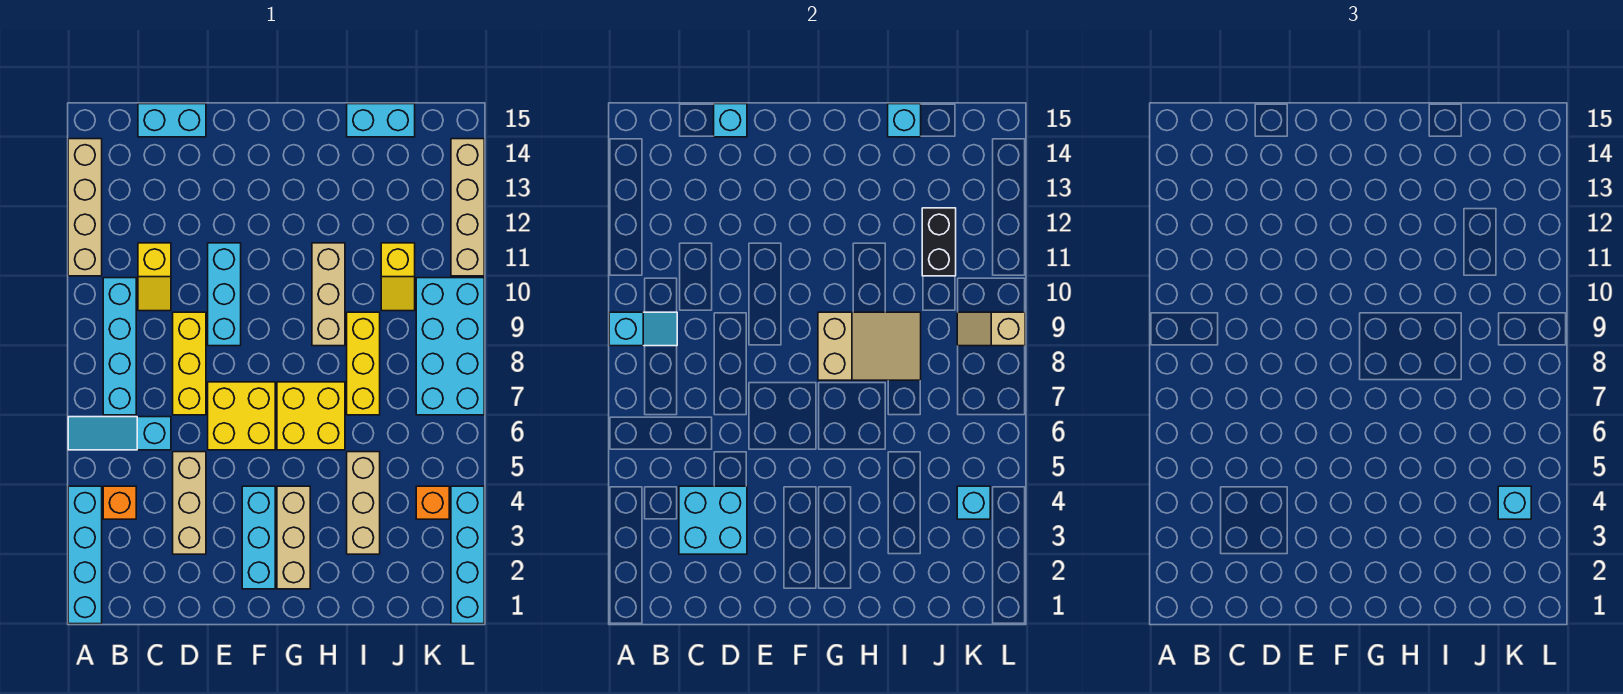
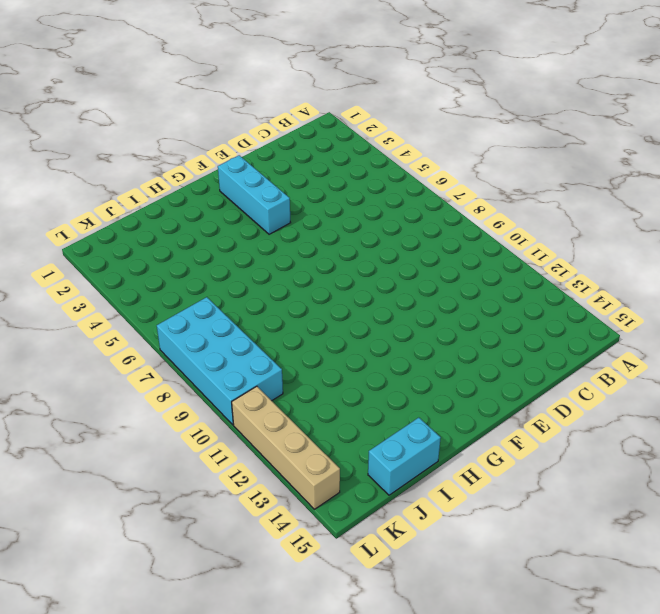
none -> cyan 1x4 brick [68,486,102,624]
none -> cyan 1x3 slope [68,417,171,450]
none -> tan 1x4 brick [68,139,102,276]
none -> orange 1x1 brick [103,486,136,519]

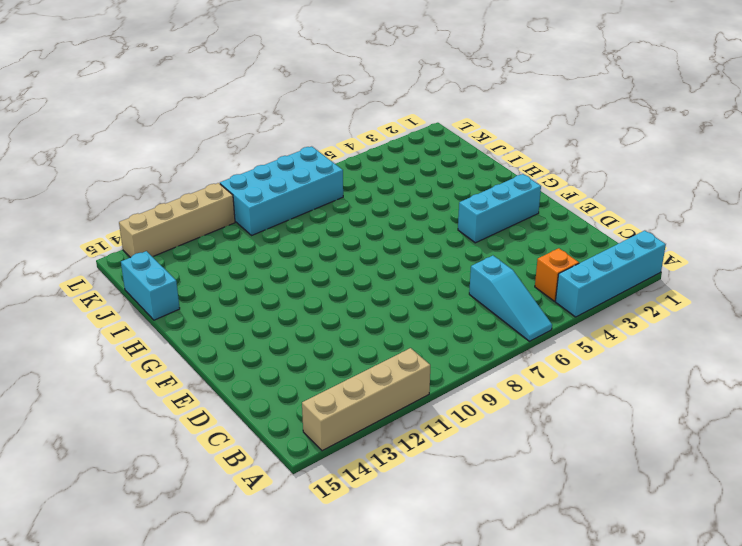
none -> cyan 1x4 brick [103,278,136,415]
none -> yellow 1x2 slope [138,243,171,311]
none -> cyan 1x2 brick [138,104,206,137]
none -> tan 1x3 brick [173,452,206,554]

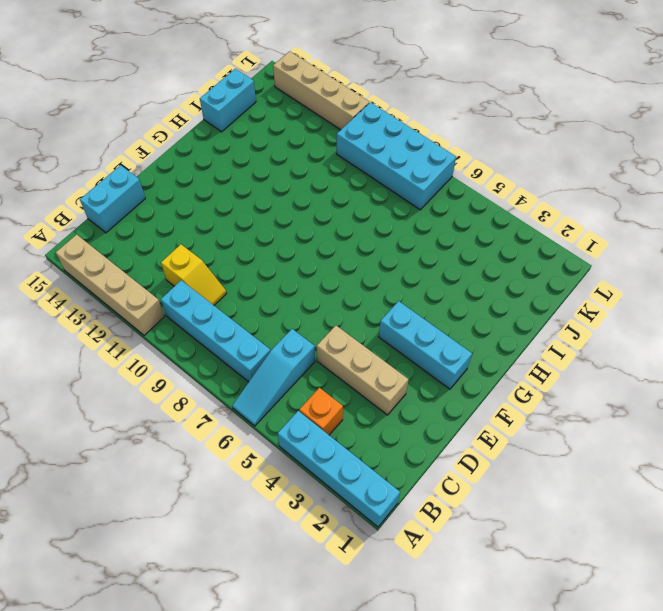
none -> yellow 1x3 brick [173,312,206,415]
none -> yellow 2x2 brick [208,382,275,450]
none -> cyan 1x3 brick [208,243,241,346]
none -> tan 1x3 brick [277,486,310,589]

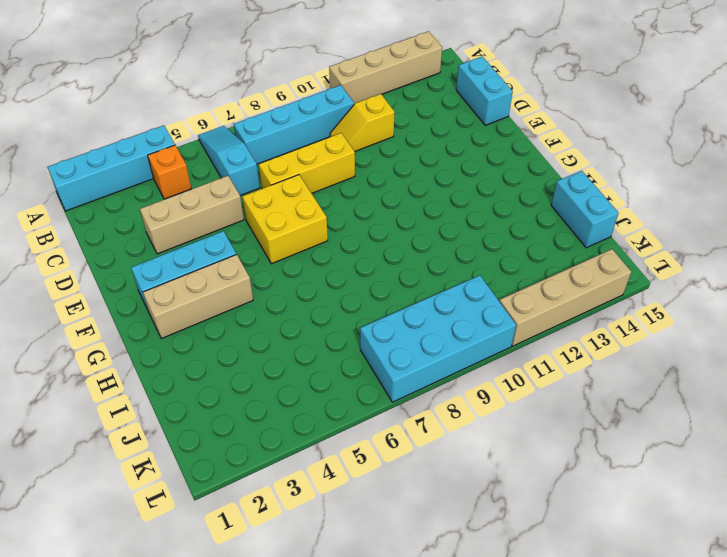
none -> cyan 1x3 brick [208,243,241,346]
none -> yellow 2x2 brick [277,382,345,450]
none -> tan 1x3 brick [312,243,345,346]
none -> tan 1x3 brick [347,452,380,554]

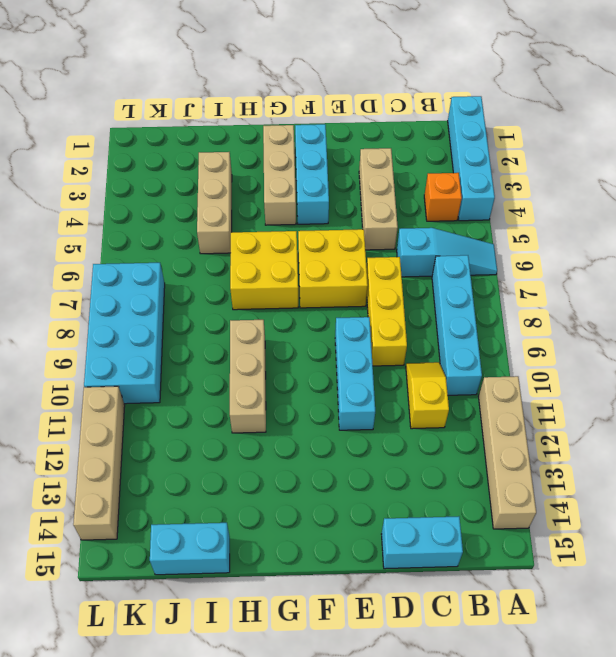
none -> yellow 1x3 brick [347,312,380,415]
none -> yellow 1x2 slope [381,243,415,311]
none -> orange 1x1 brick [416,486,449,519]
none -> cyan 1x4 brick [451,486,484,624]

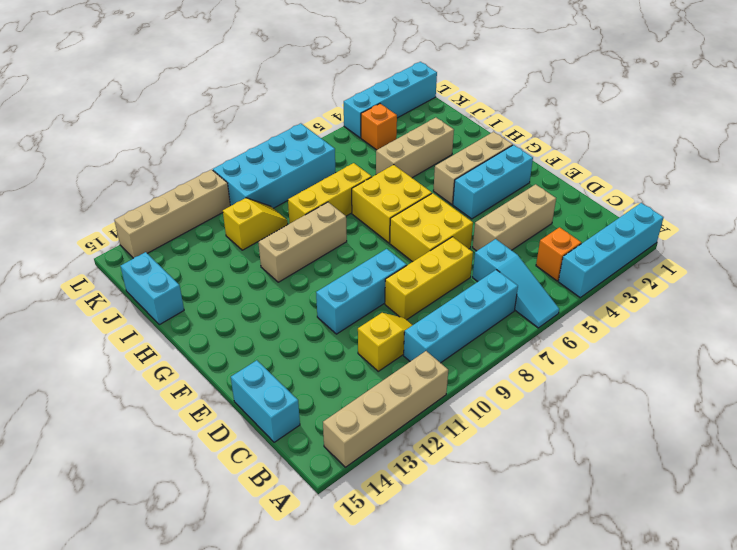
none -> cyan 1x2 slope [609,312,677,346]
none -> cyan 2x2 brick [679,486,747,554]
none -> cyan 1x1 brick [714,104,747,137]
none -> tan 2x3 slope [818,312,921,380]

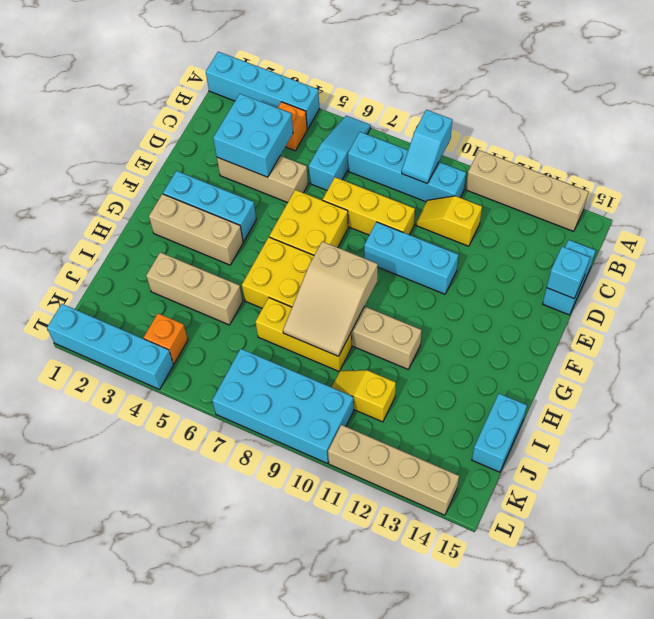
none -> cyan 1x1 brick [888,104,921,137]
none -> black 1x2 brick [922,208,956,276]
none -> cyan 1x1 brick [957,486,990,519]
none -> tan 1x2 slope [957,312,1025,346]

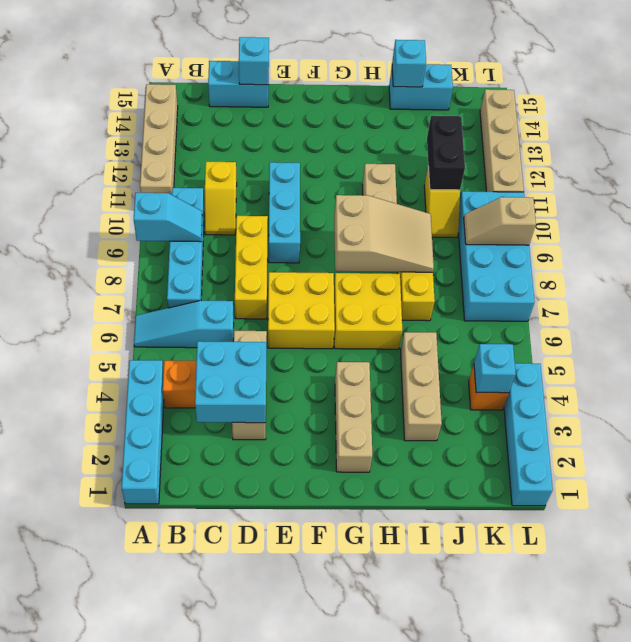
none -> cyan 1x3 brick [242,486,275,589]
none -> cyan 1x1 brick [1498,486,1531,519]

